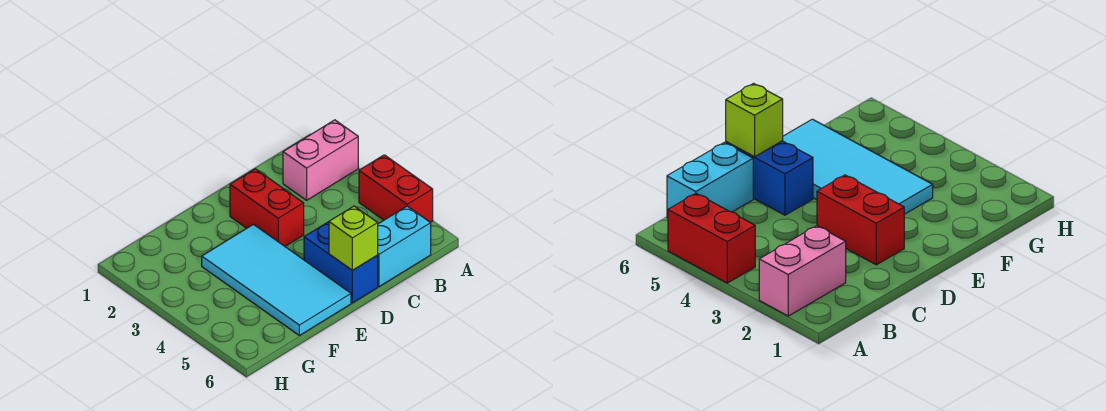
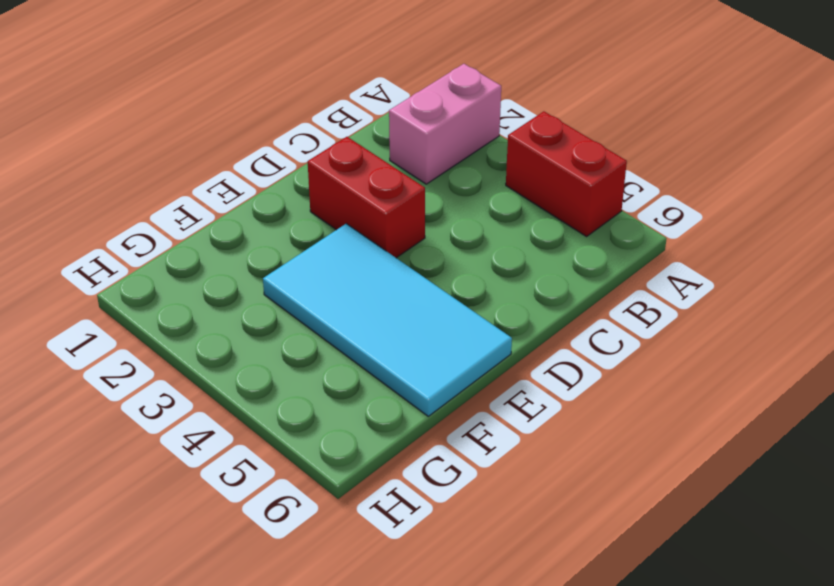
none -> cyan 1x2 brick [377,206,431,287]
none -> blue 1x2 brick [304,222,378,303]

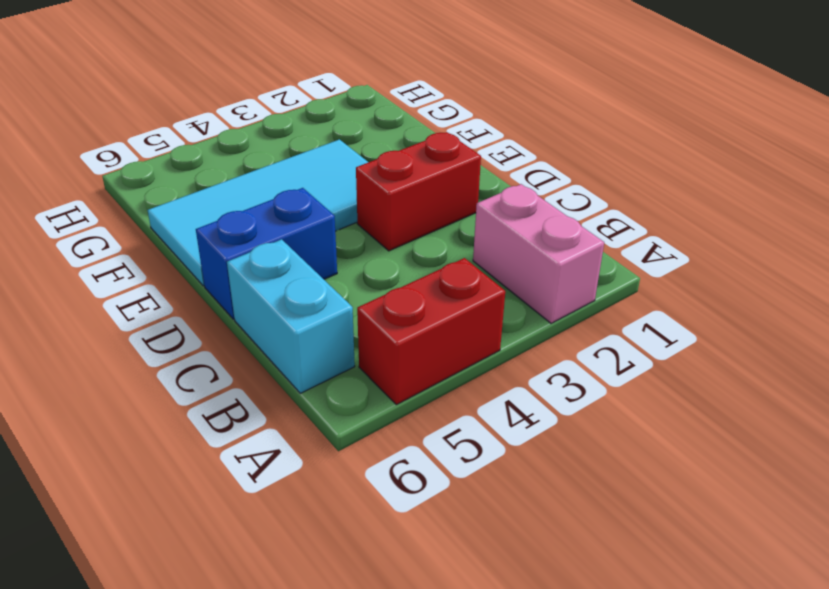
none -> lime 1x1 brick [329,206,378,270]

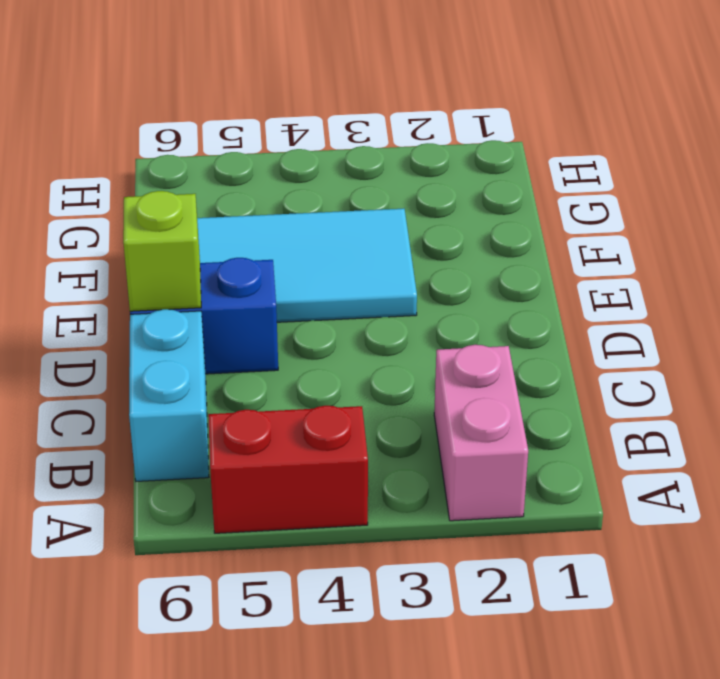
none -> red 1x2 brick [230,169,304,246]

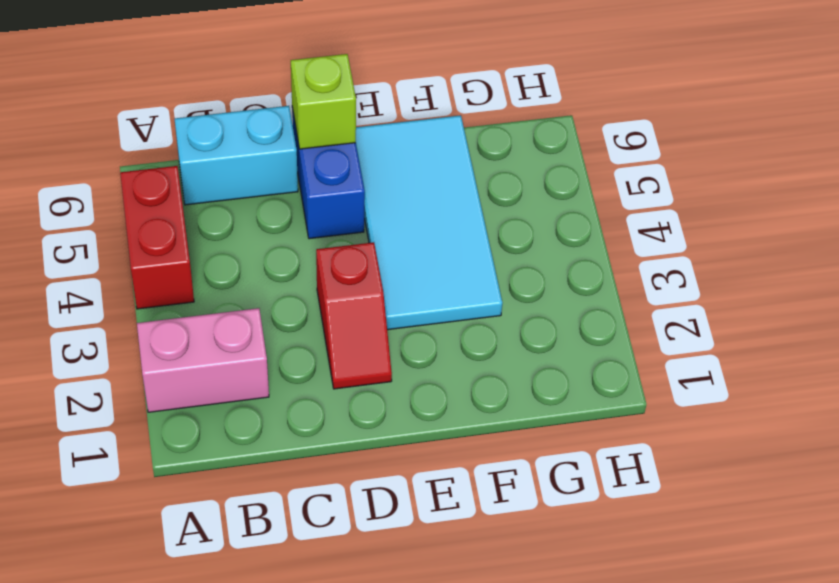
red 1x2 slope [316,242,392,389] -> red 1x2 brick [230,169,304,246]

